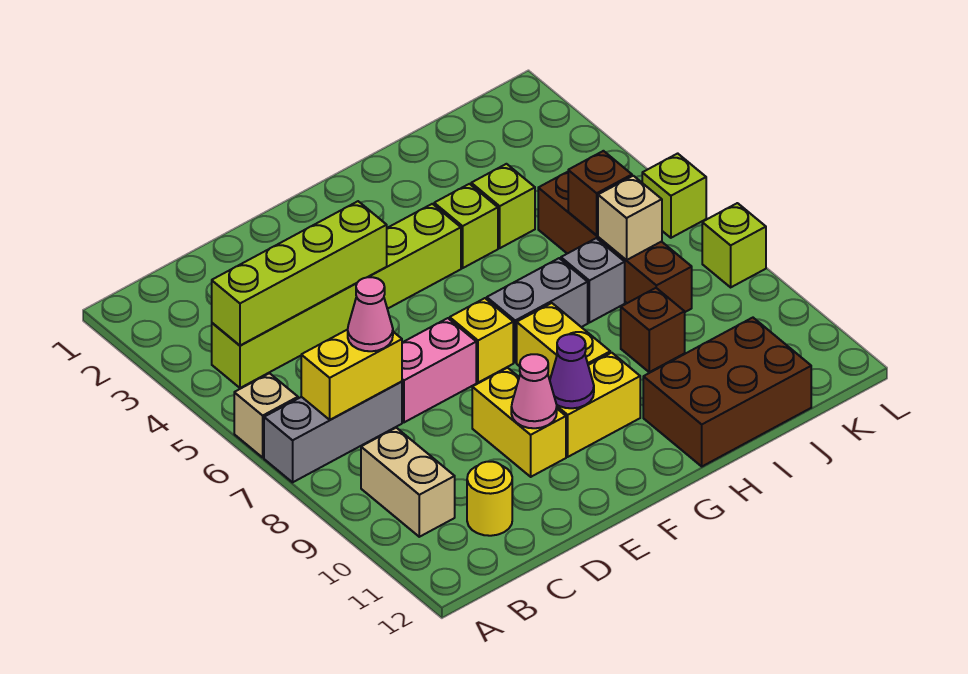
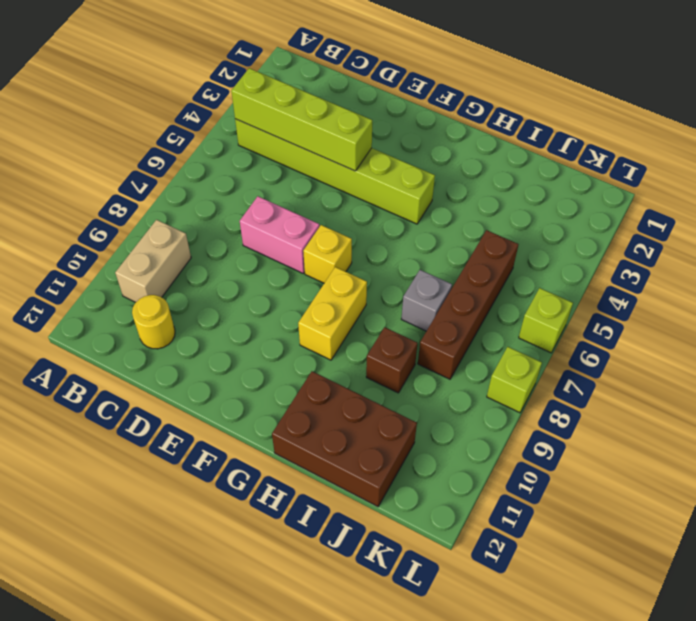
none -> tan 1x1 brick [234,373,298,457]
none -> grey 1x3 brick [264,381,402,482]
none -> yellow 1x2 brick [472,368,566,477]

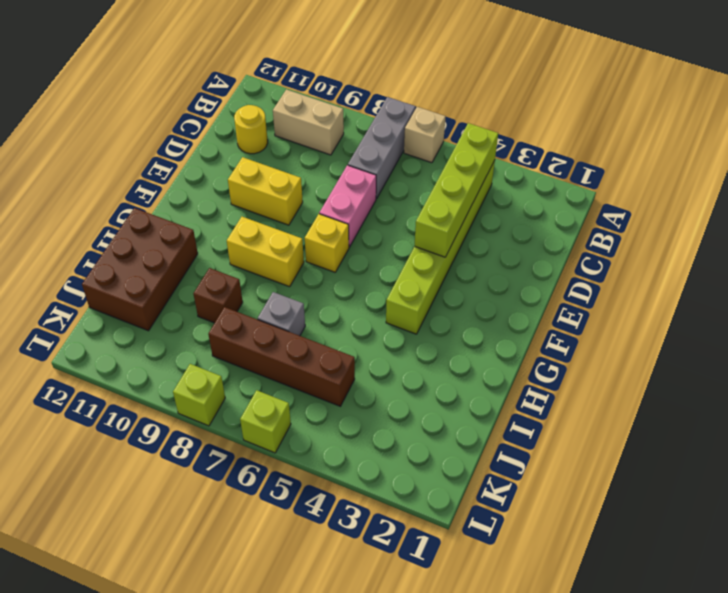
none -> yellow 1x2 brick [557,353,640,457]
none -> grey 1x2 brick [487,258,588,362]
none -> lime 1x1 brick [434,184,498,268]

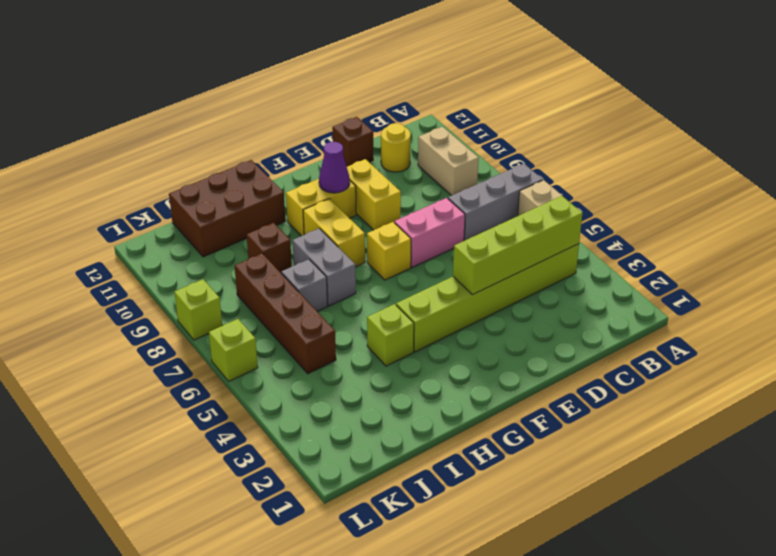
brown 1x1 brick [332,117,373,167] -> brown 1x1 brick moved to [568,151,632,235]
grey 1x2 brick [293,228,356,306] -> grey 1x2 brick turned to [487,258,588,362]
none -> lime 1x1 brick [471,164,535,248]
none -> yellow 1x2 brick [301,329,402,420]
none -> pink 1x1 cone [511,354,557,428]

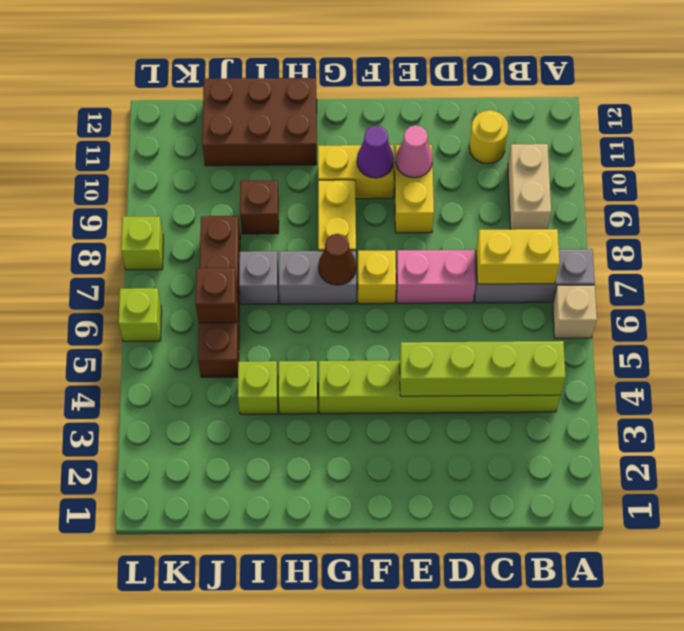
brown 1x1 cone [318,234,356,285] -> none
none -> tan 1x1 brick [598,176,662,260]
none -> pink 1x1 cone [348,277,393,351]

